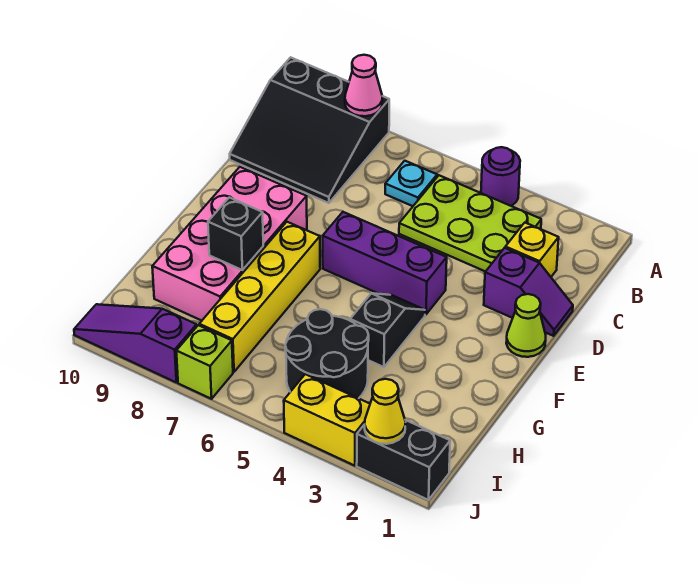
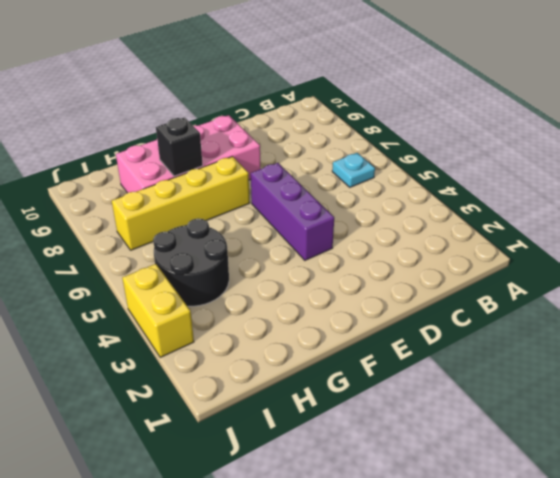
none -> purple 1x1 round brick [481,147,520,206]
none -> black 3x3 slope [230,57,389,203]
none -> lime 2x3 plate [399,175,541,272]

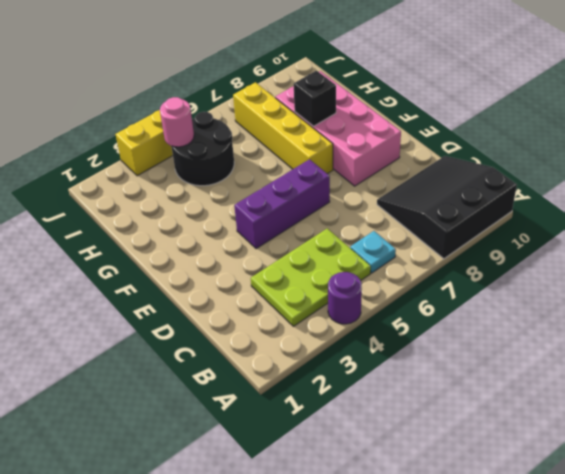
pink 1x1 round brick [160,97,194,147] -> none
none -> yellow 1x1 brick [505,223,559,277]
none -> purple 1x2 slope [484,248,573,336]
none -> lime 1x1 cone [506,294,546,357]

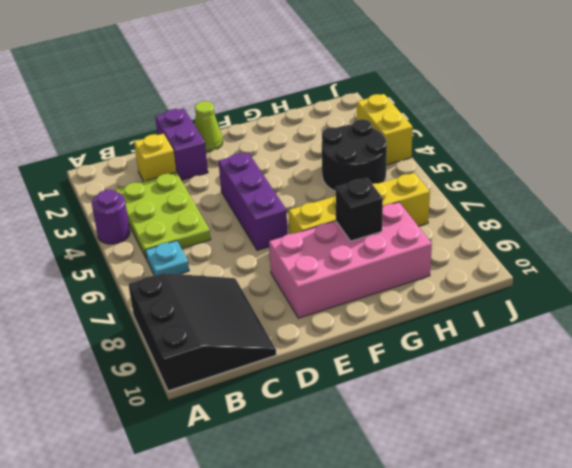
purple 1x2 brick [155,109,208,180] -> purple 1x2 slope [484,248,573,336]
none -> black 1x2 slope [350,293,425,367]
none -> black 1x2 brick [357,420,450,500]
none -> lime 1x1 brick [176,325,233,399]

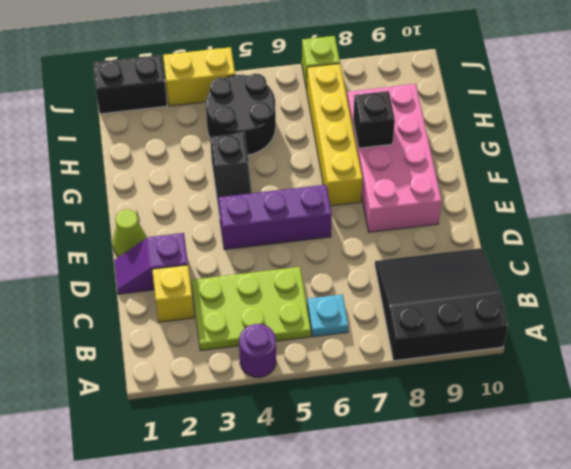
none -> purple 1x3 slope [74,304,197,382]
none -> pink 1x1 cone [345,55,382,116]
none -> yellow 1x1 cone [365,379,406,444]

